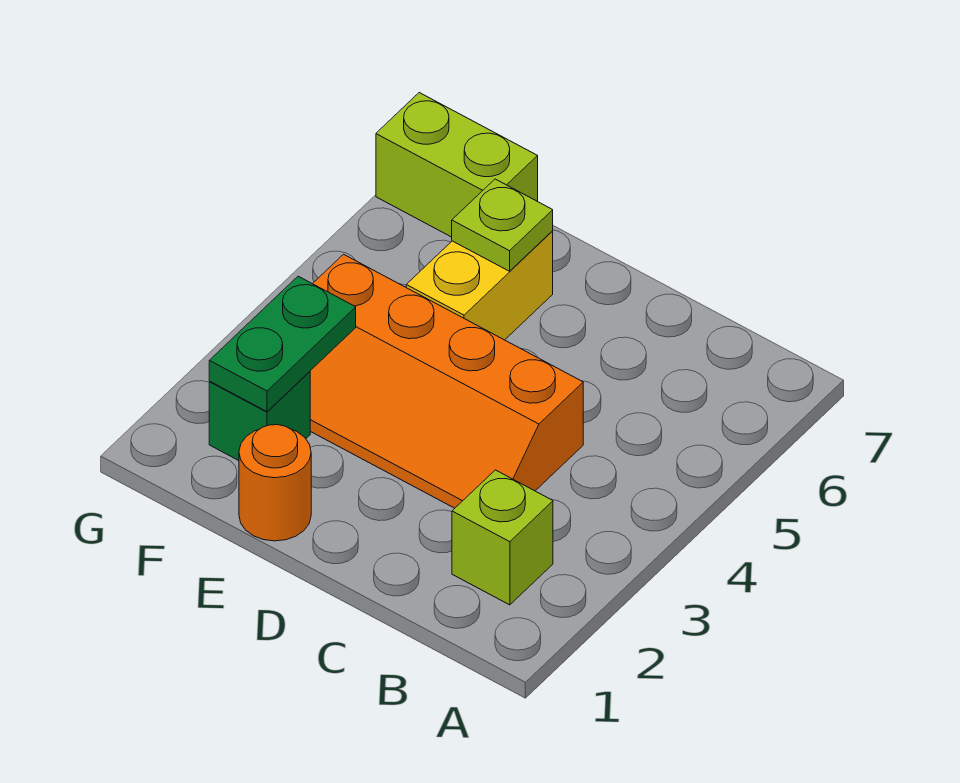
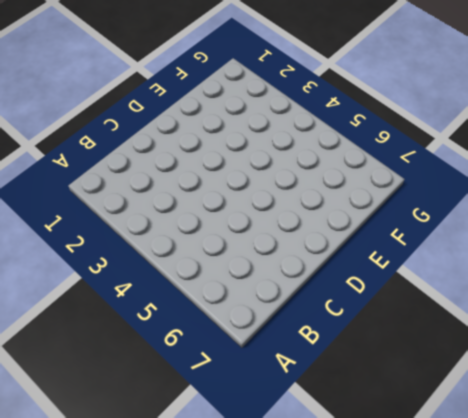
none -> lime 1x1 brick [452,470,553,605]
none -> orange 2x4 slope [310,254,583,508]

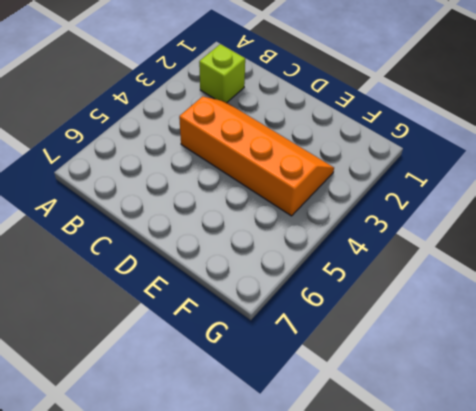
none -> orange 1x1 round brick [239,425,311,541]
none -> yellow 1x2 brick [406,231,553,340]

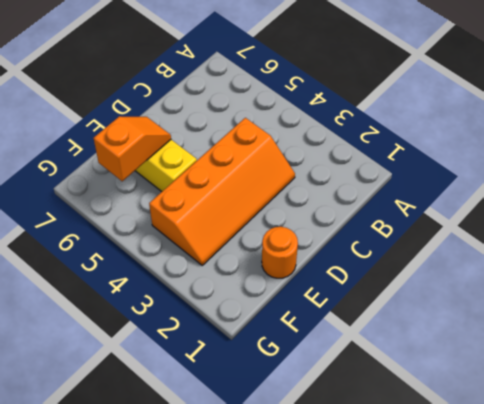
orange 1x2 slope [94,116,171,181] -> lime 1x1 plate [452,179,553,271]
none -> lime 1x1 brick [452,470,553,605]
none -> green 1x1 brick [209,372,310,461]

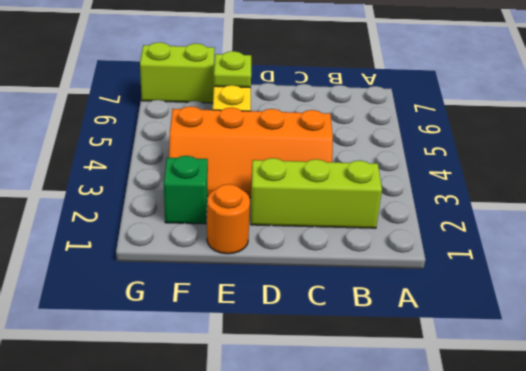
lime 1x3 brick [251,158,382,228] -> lime 1x1 brick [452,470,553,605]
none -> green 1x2 plate [209,276,356,412]

